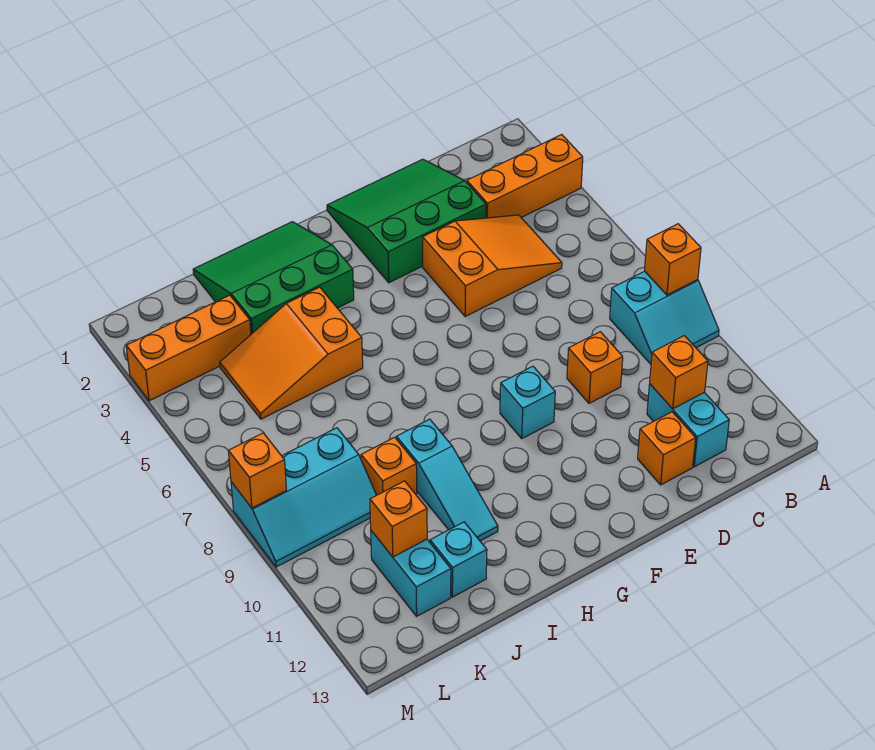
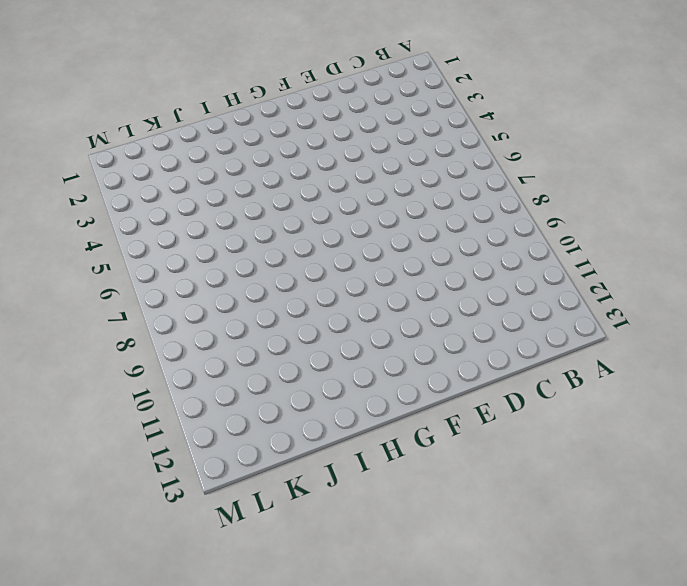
none -> orange 1x3 brick [467,135,583,218]
none -> cyan 2x2 slope [610,271,719,364]
none -> orange 2x3 slope [423,215,562,317]

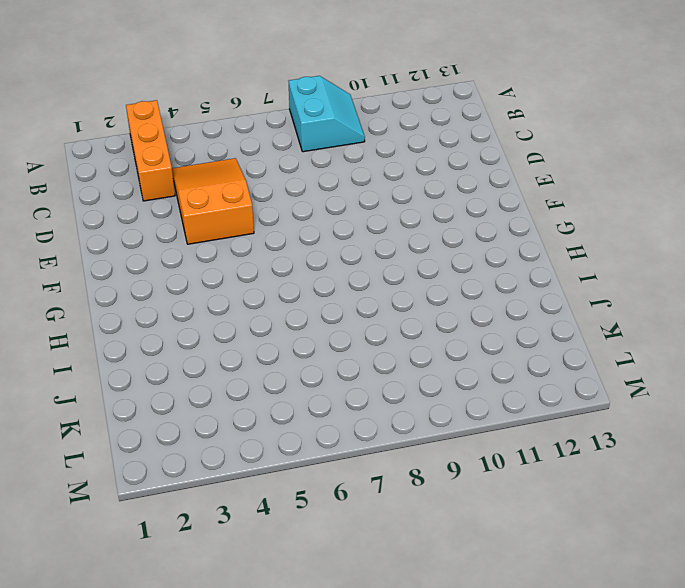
none -> cyan 1x2 brick [647,384,729,467]
none -> green 3x3 slope [327,159,486,283]
none -> orange 1x1 brick [567,332,623,403]

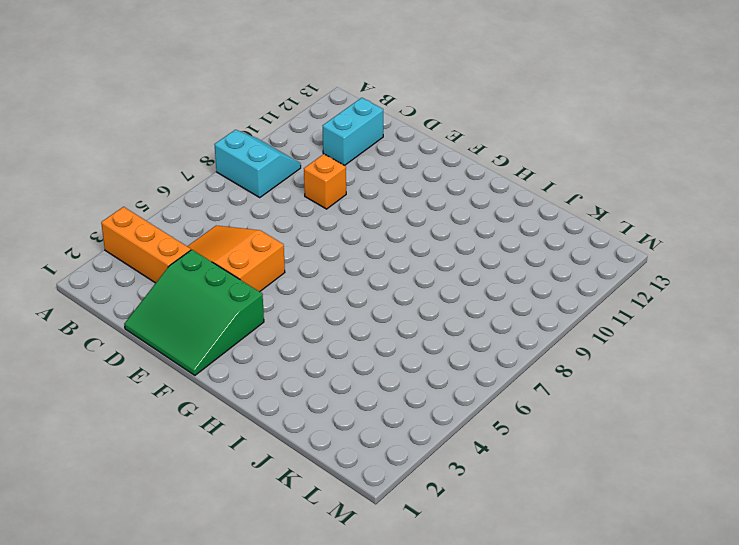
none -> orange 1x1 brick [638,412,696,485]
none -> cyan 1x1 brick [500,366,555,438]
none -> green 3x3 slope [193,222,354,334]

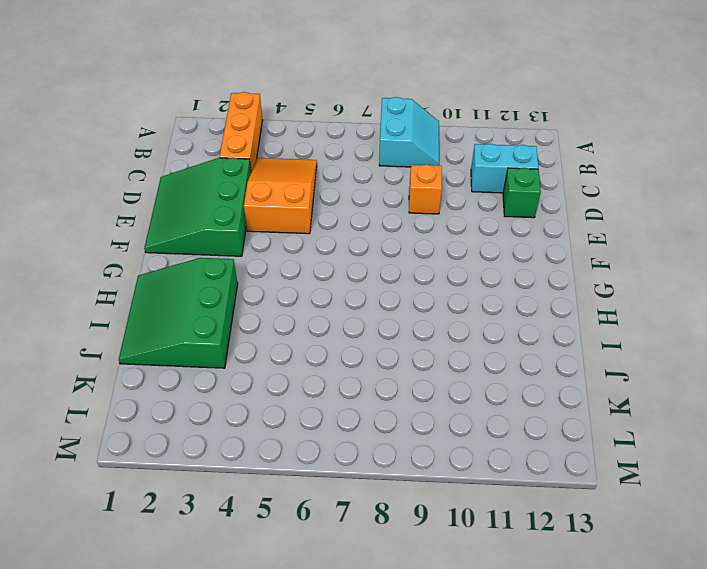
green 1x1 brick [503,168,541,218] -> orange 1x1 brick [638,412,696,485]
none -> cyan 1x1 brick [500,366,555,438]
none -> orange 2x3 slope [220,287,363,419]
none -> cyan 1x3 slope [396,419,498,541]

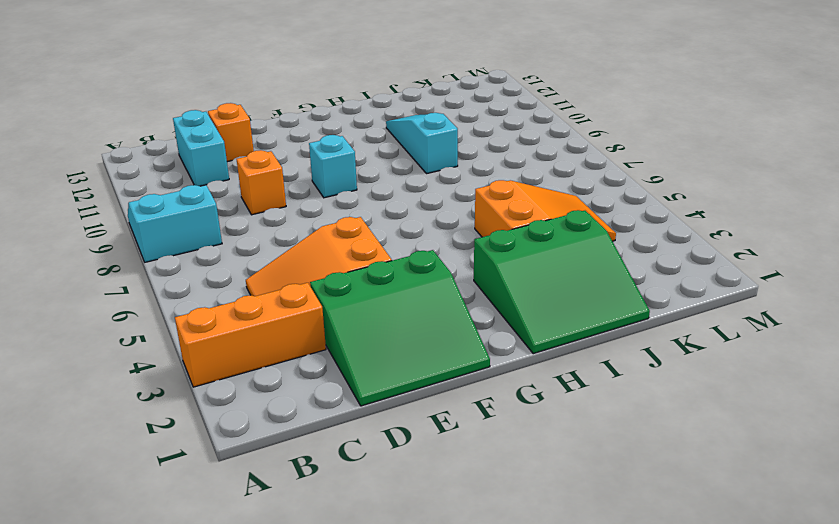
none -> orange 1x1 brick [361,437,417,495]
none -> cyan 1x1 brick [430,522,487,597]
none -> orange 1x3 brick [126,295,251,401]

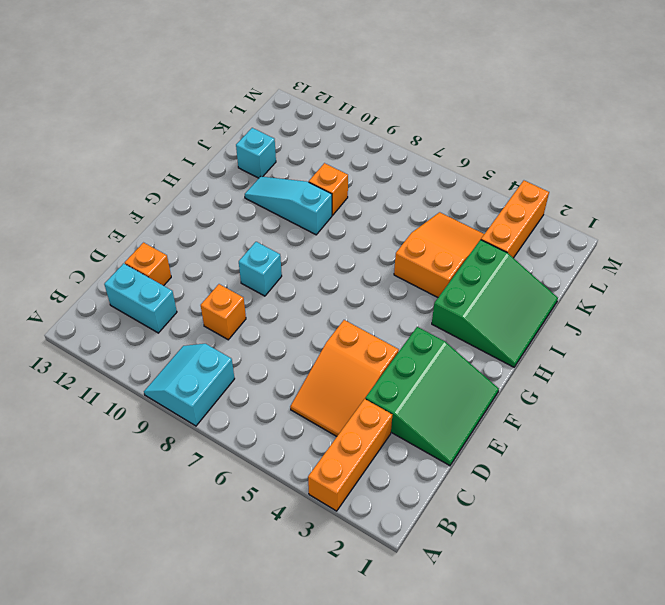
none -> cyan 2x3 slope [231,428,376,567]
none -> cyan 1x2 brick [371,531,451,616]
none -> orange 1x1 brick [645,224,701,295]

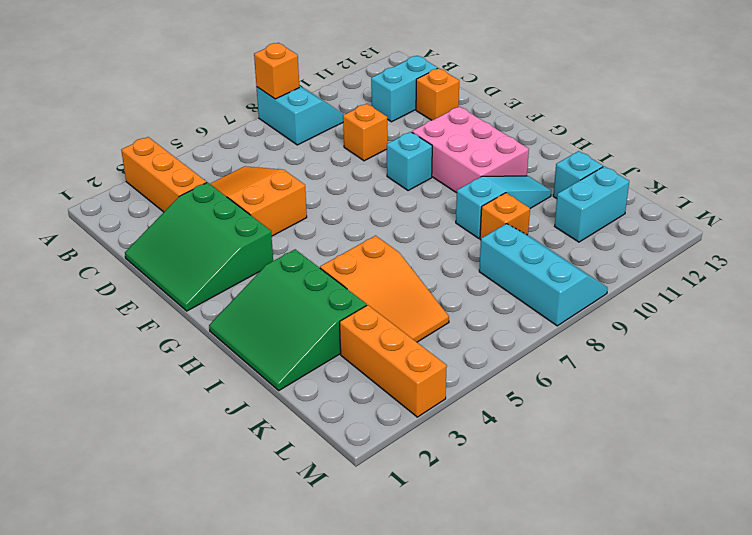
pink 2x3 brick [412,107,529,193] -> none
none -> orange 1x1 brick [650,336,708,409]
none -> orange 1x1 brick [370,481,427,557]
none -> orange 1x1 brick [228,433,286,508]

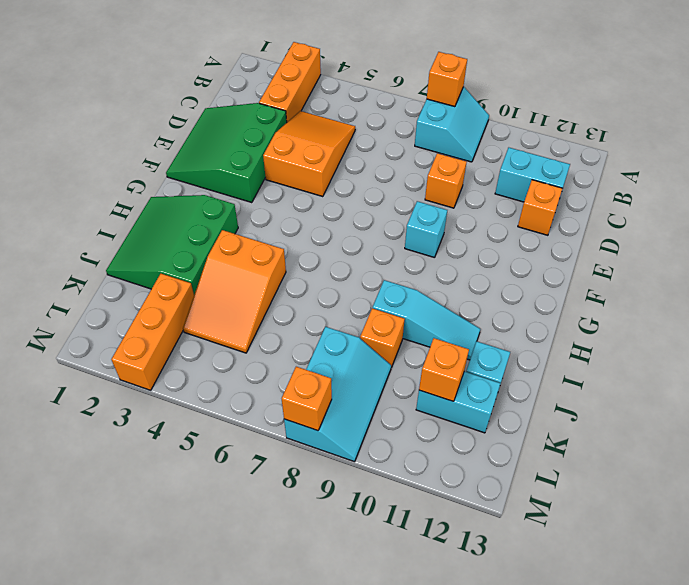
none -> orange 1x1 brick [650,336,708,409]

